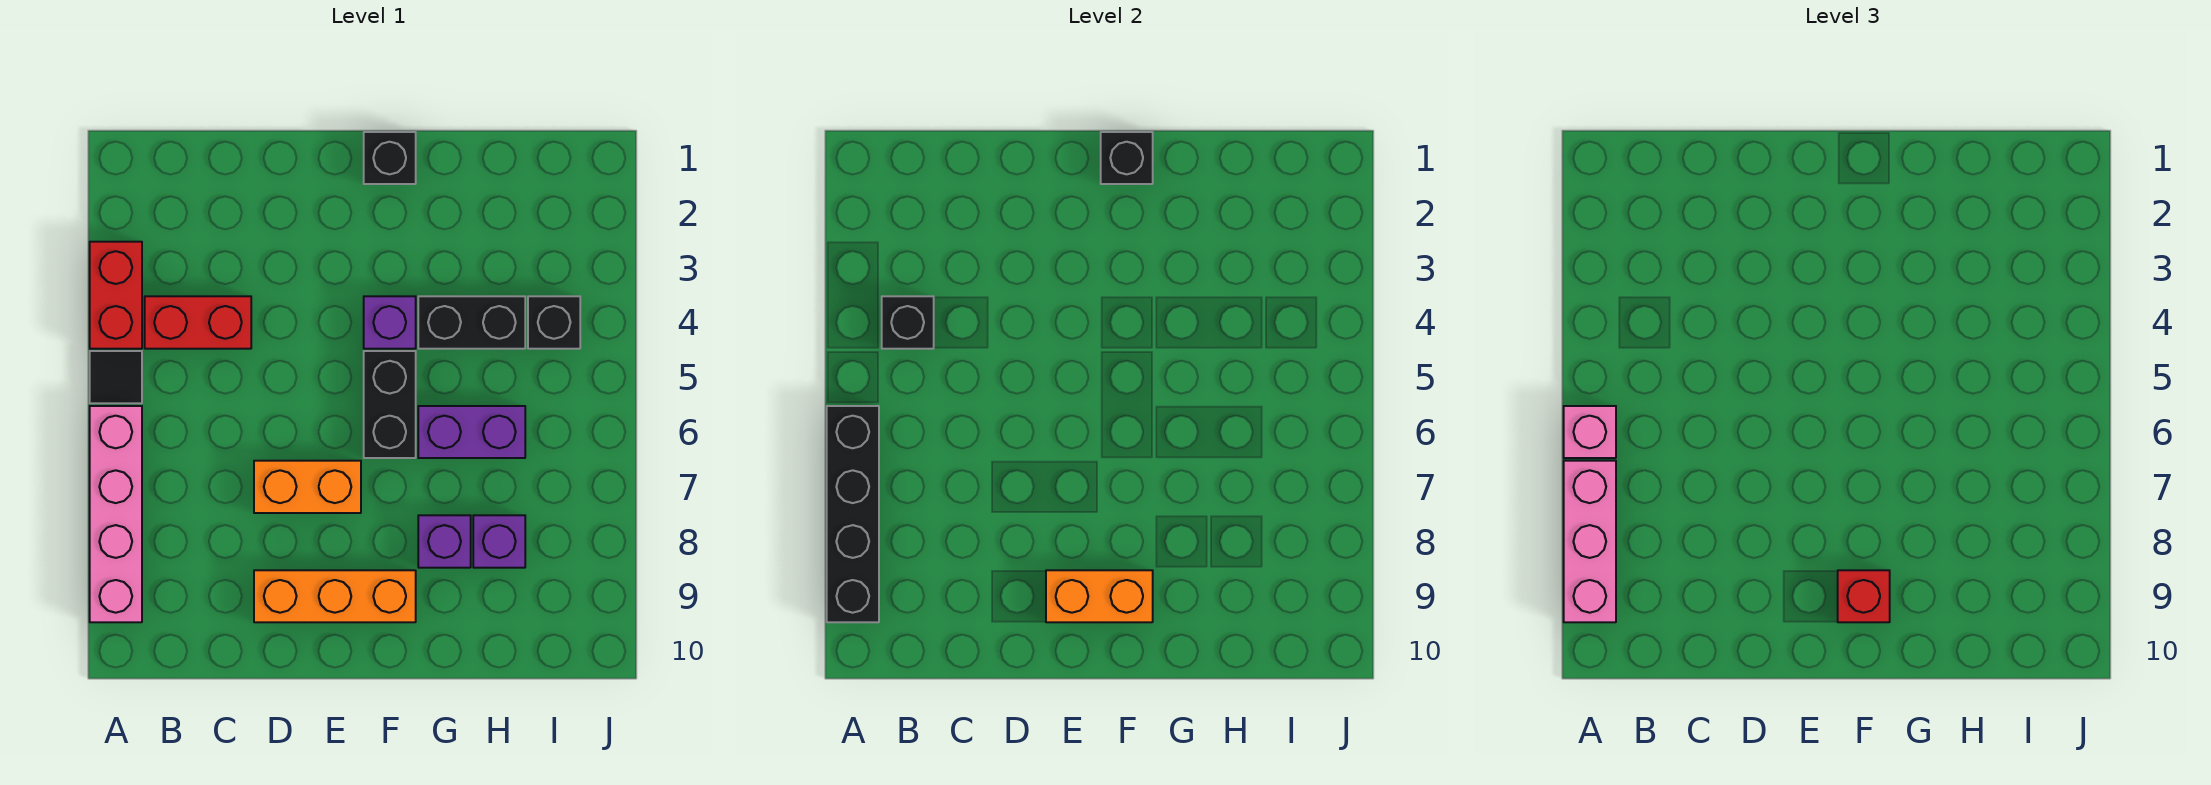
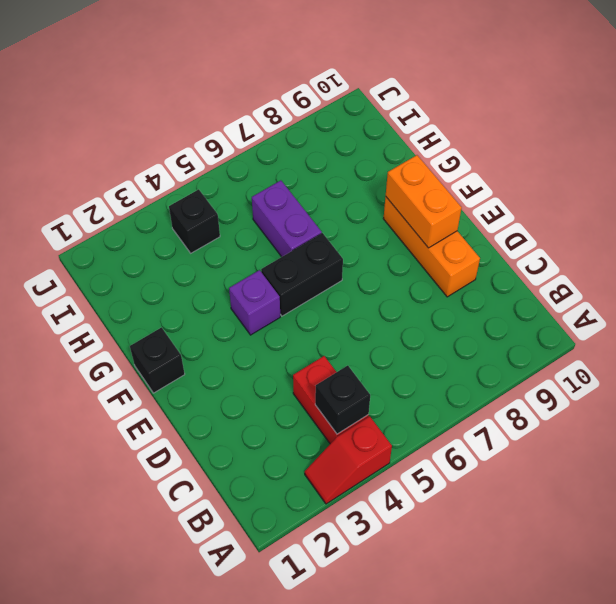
red 1x2 slope [305,416,392,504] -> red 1x2 brick [90,242,142,349]
none -> black 1x1 tile [90,351,142,403]
none -> pink 1x4 brick [90,406,142,622]
none -> orange 1x2 brick [254,461,361,513]

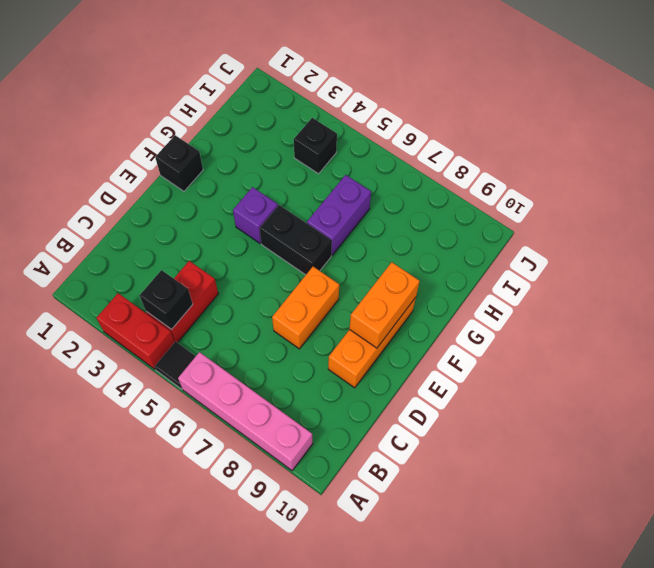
none -> black 1x2 brick [418,296,525,349]
none -> purple 1x1 brick [418,515,471,568]
none -> purple 1x1 brick [473,515,525,568]

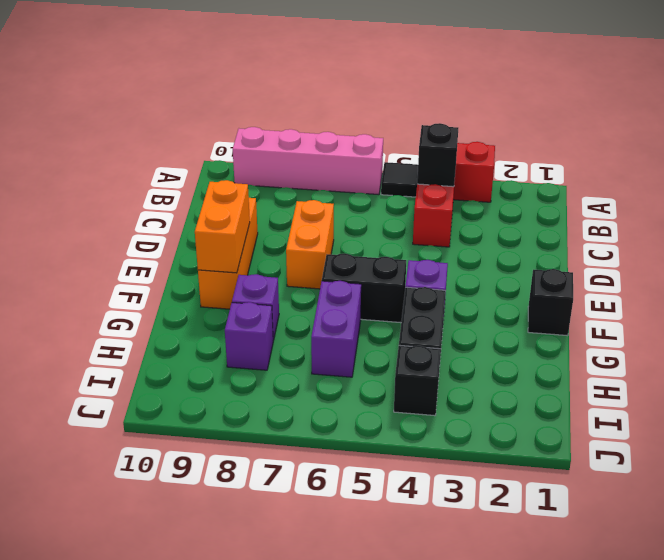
none -> black 1x4 brick [827,406,879,622]
none -> black 1x1 brick [1101,132,1153,184]
none -> pink 1x1 brick [1564,406,1616,458]

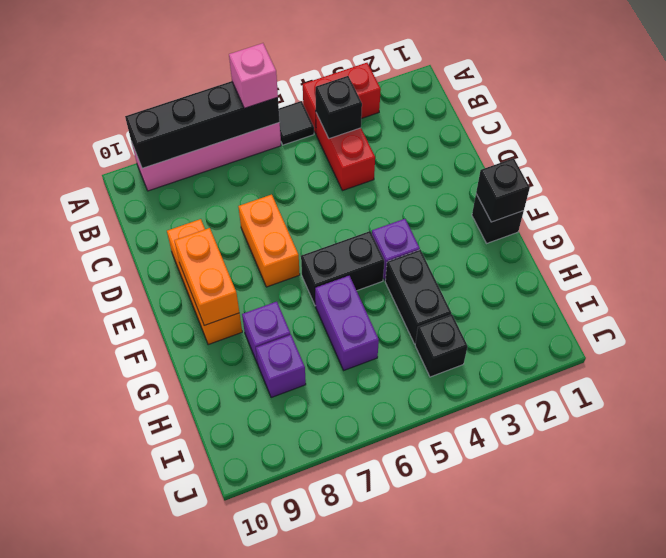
none -> pink 1x3 brick [1564,461,1616,622]
none -> red 1x1 brick [1838,570,1890,622]

